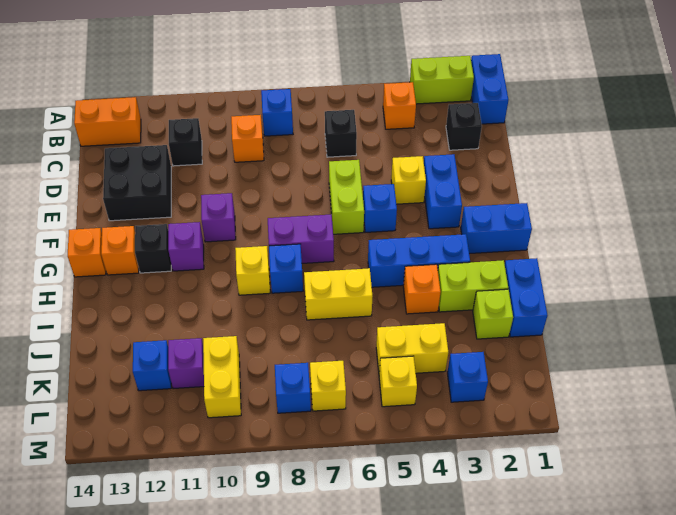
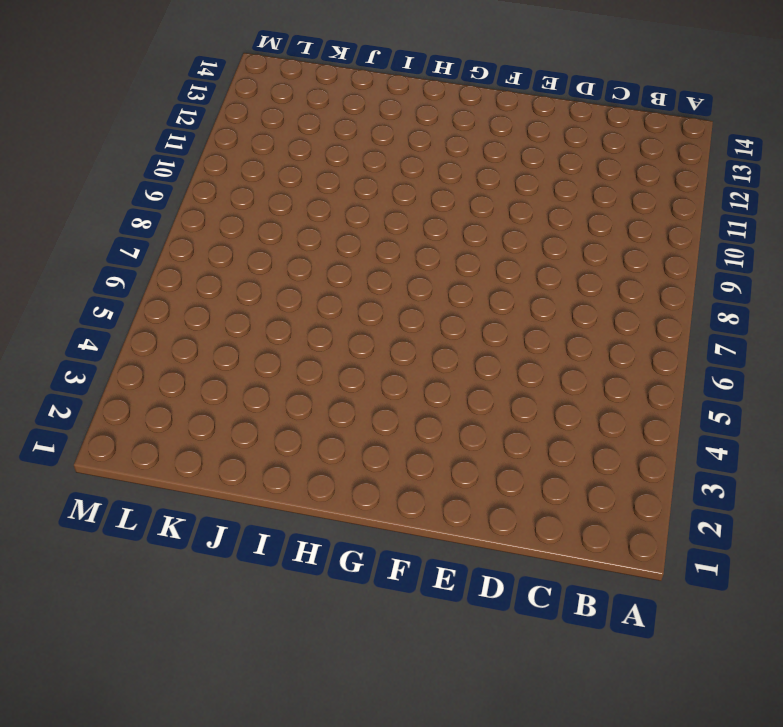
none -> blue 1x2 brick [471,54,508,124]
none -> lime 1x2 brick [410,56,474,104]
none -> orange 1x1 brick [383,82,416,129]
none -> blue 1x1 brick [261,89,293,136]

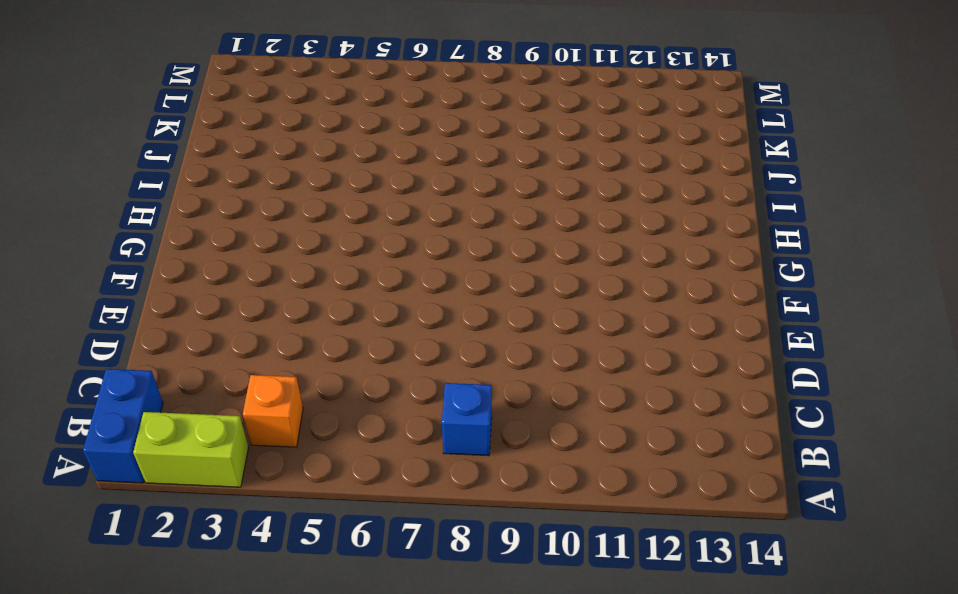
none -> orange 1x2 brick [74,97,141,146]
none -> black 1x1 brick [446,103,482,150]
none -> black 1x1 brick [325,110,357,157]
none -> orange 1x1 brick [231,115,264,162]

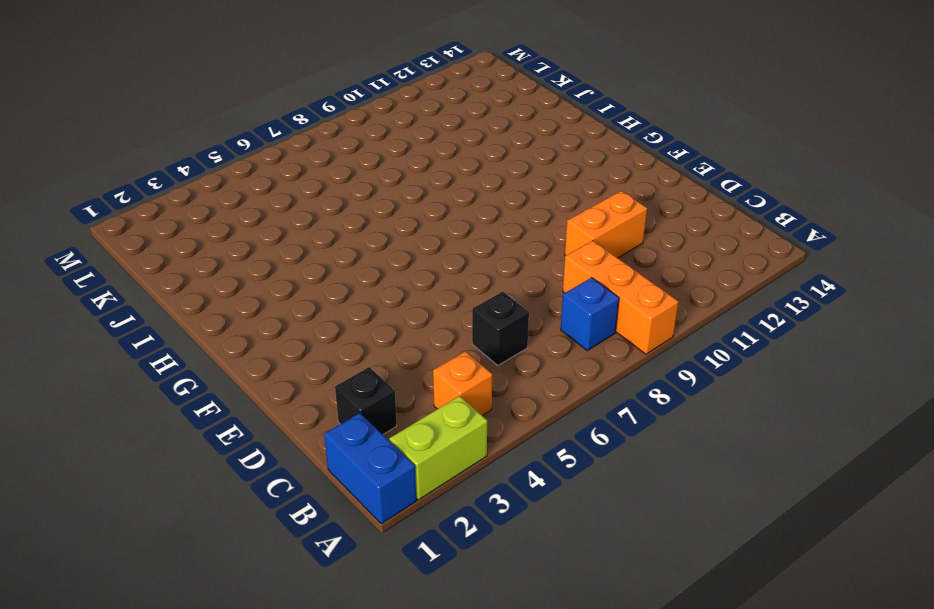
orange 1x3 brick [563,241,678,354] -> orange 1x1 brick [231,115,264,162]
orange 1x2 brick [565,191,647,258] -> orange 1x2 brick moved to [74,97,141,146]
none -> black 1x1 brick [169,118,202,166]
none -> black 2x2 brick [103,145,171,221]
none -> blue 1x2 brick [424,154,462,229]
none -> yellow 1x1 brick [391,156,426,204]

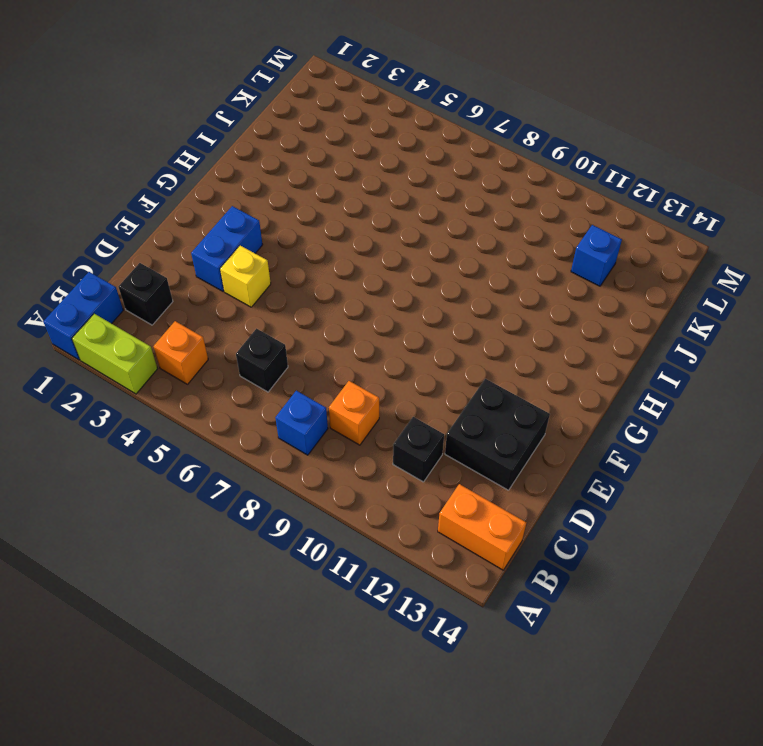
none -> lime 1x2 brick [329,160,364,234]
none -> blue 1x1 brick [363,184,397,232]
none -> purple 1x1 brick [201,193,236,242]
none -> blue 1x2 brick [461,203,532,254]

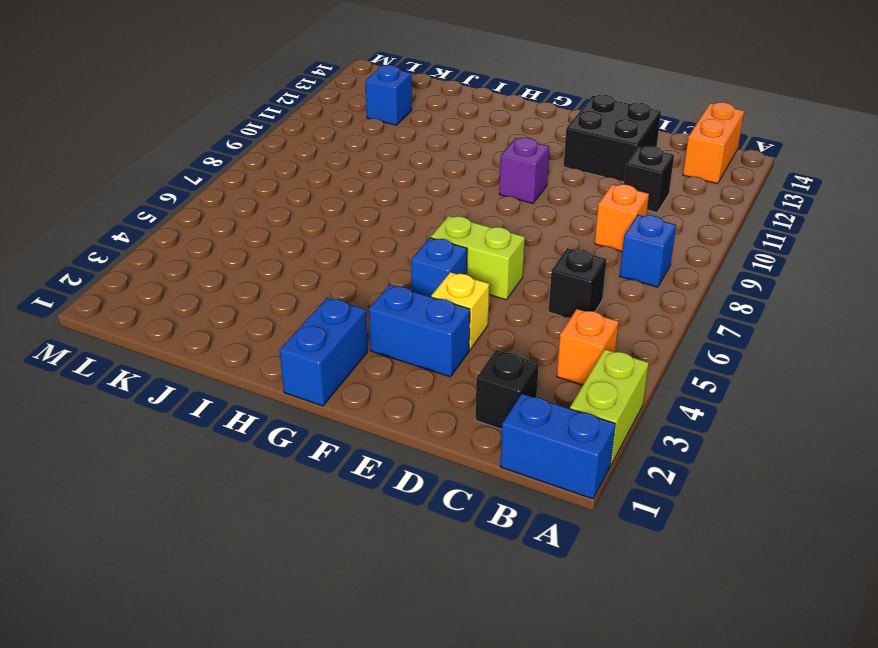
none -> purple 1x2 brick [268,214,334,263]
none -> purple 1x1 brick [168,222,204,271]
none -> black 1x1 brick [135,224,171,273]
none -> orange 1x1 brick [101,226,139,275]

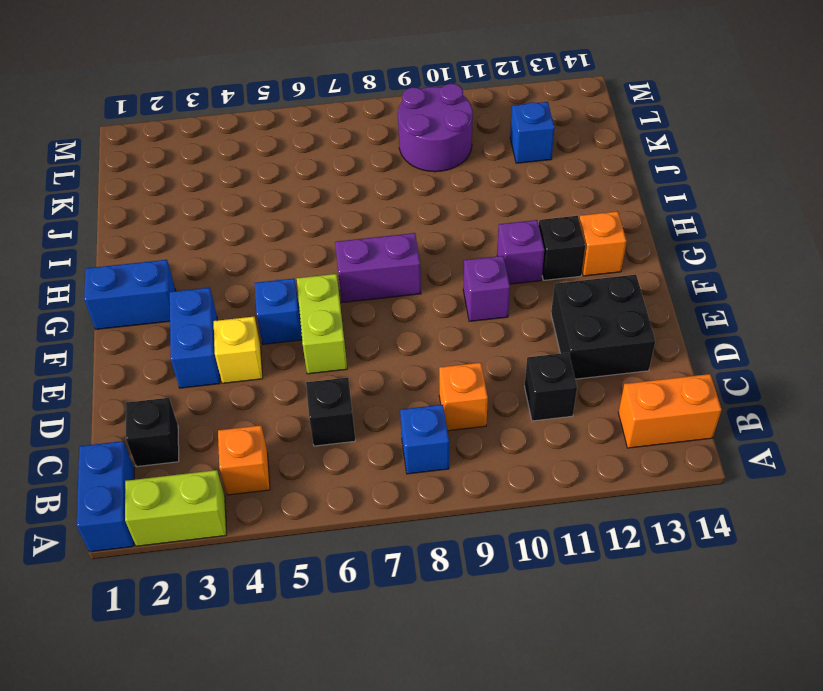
purple 2x2 round brick [398,84,473,172] -> yellow 1x2 brick [203,336,241,418]
none -> orange 1x1 brick [68,228,106,277]
none -> blue 1x3 brick [368,234,470,287]
none -> blue 1x1 brick [269,244,303,293]
none -> yellow 1x1 brick [235,246,270,295]

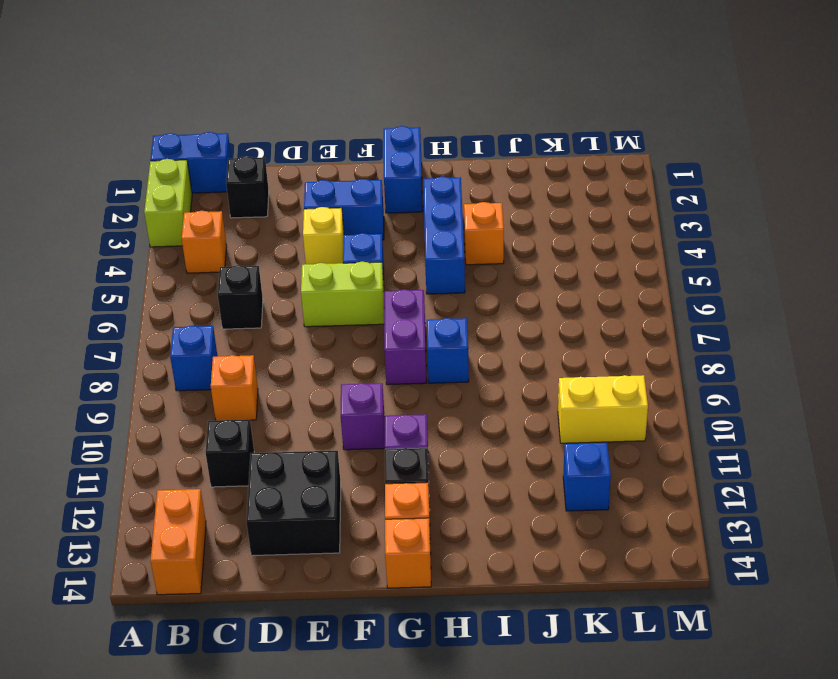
none -> yellow 1x1 brick [235,246,270,295]
none -> blue 1x2 brick [505,258,547,337]
none -> lime 1x2 brick [438,260,508,312]
none -> yellow 1x2 brick [304,268,373,320]

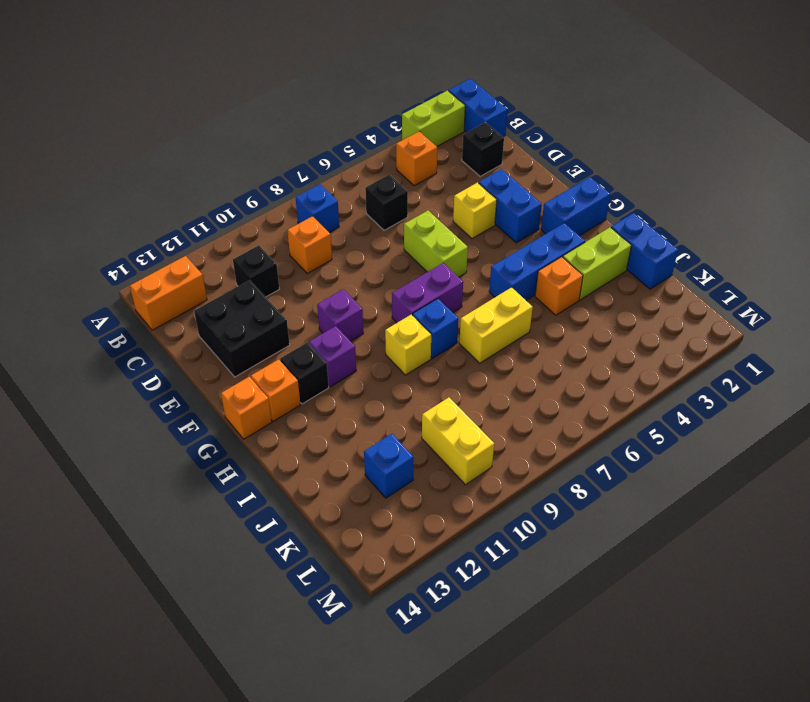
none -> blue 1x1 brick [363,184,397,232]
none -> lime 1x1 brick [473,289,513,339]
none -> yellow 1x2 brick [376,323,448,373]
none -> purple 1x1 brick [168,338,204,389]

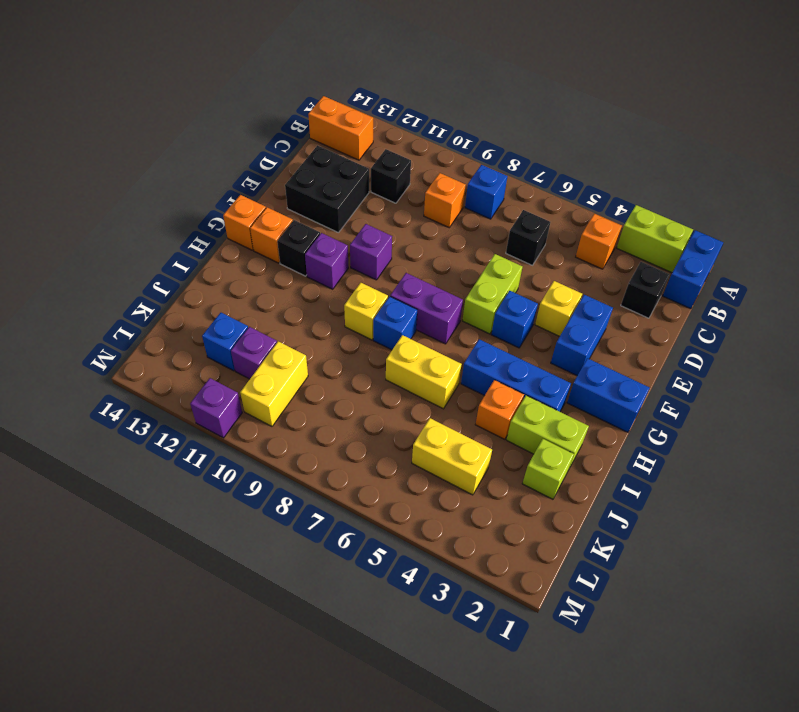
purple 1x1 brick [190,378,242,438] -> none
none -> blue 1x2 brick [505,258,547,337]
none -> blue 1x1 brick [447,352,488,402]
none -> yellow 1x1 brick [379,356,417,407]
none -> yellow 1x1 brick [310,361,346,411]

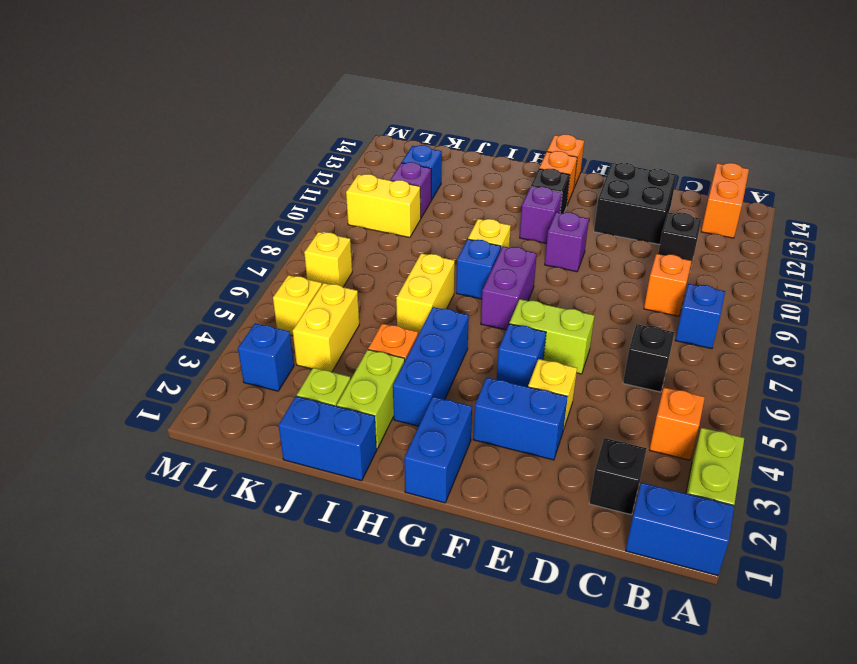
none -> blue 1x1 brick [275,363,311,413]

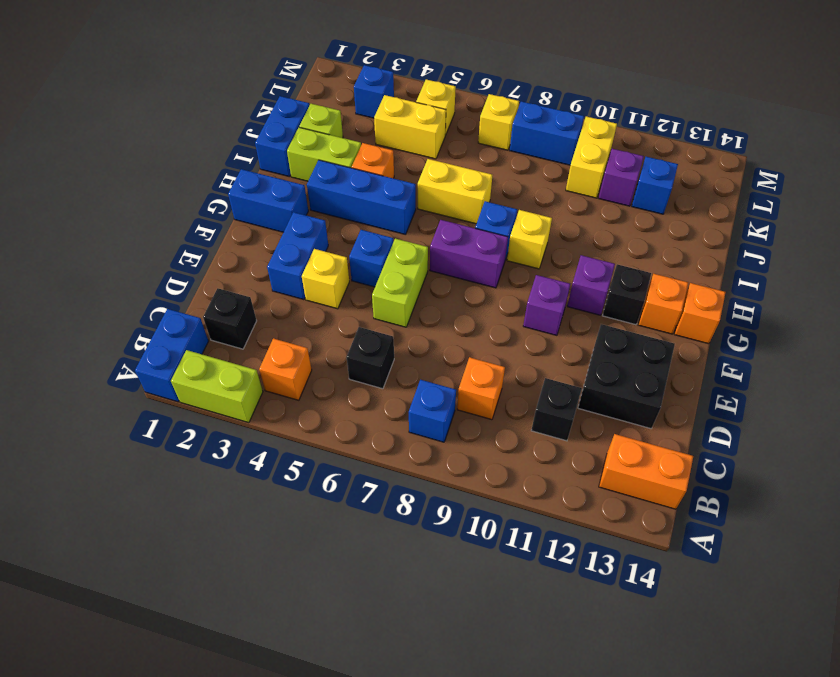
blue 1x2 brick [510,101,584,165] -> blue 1x1 brick [275,363,311,413]

